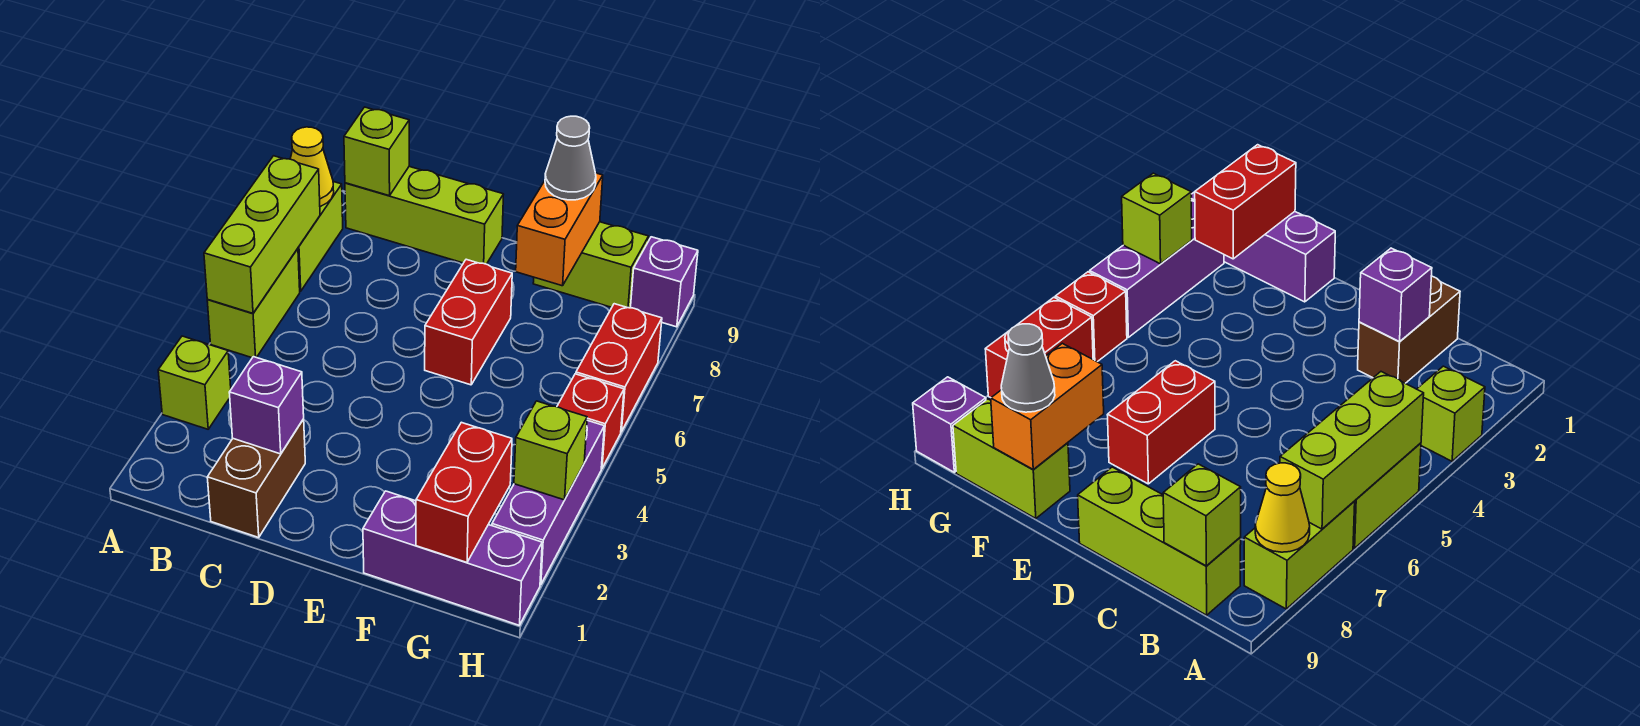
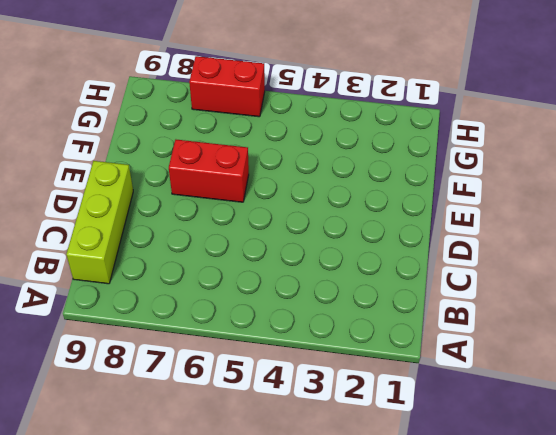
none -> lime 1x1 brick [158,336,231,429]
none -> lime 1x2 brick [207,249,300,358]
none -> lime 1x2 brick [298,182,343,291]

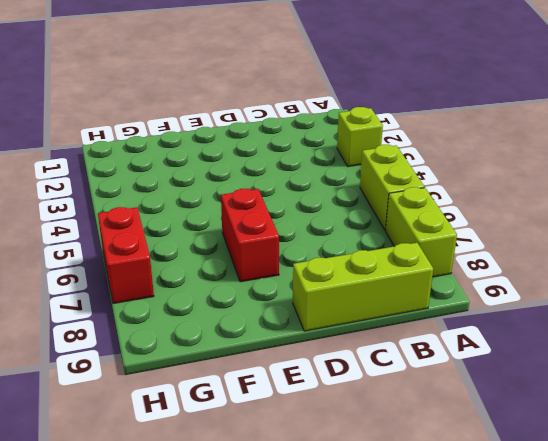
none -> brown 1x2 brick [207,419,305,538]
none -> purple 1x3 brick [363,491,542,625]
none -> lime 1x2 brick [533,222,649,308]

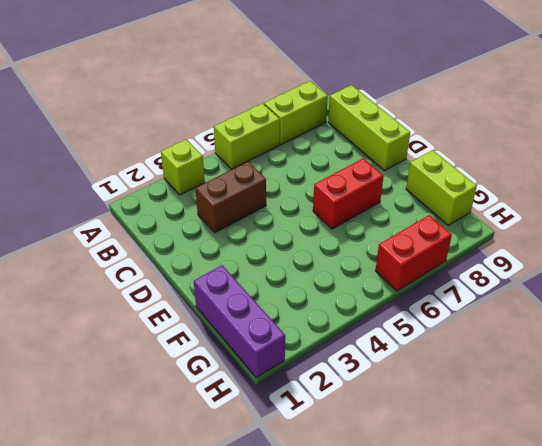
brown 1x2 brick [195,162,266,233] -> brown 1x2 brick moved to [207,419,305,538]
none -> purple 1x3 brick [492,420,604,585]
none -> red 1x1 brick [557,374,624,469]
none -> purple 1x1 brick [630,237,698,327]

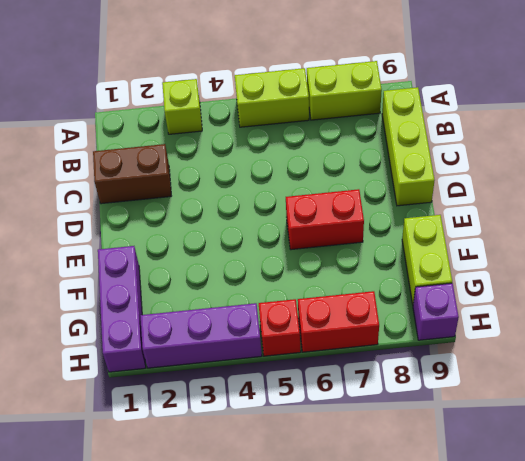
none -> lime 1x3 brick [204,156,320,313]
none -> yellow 1x1 cone [290,127,334,206]
none -> lime 1x1 brick [344,107,409,196]

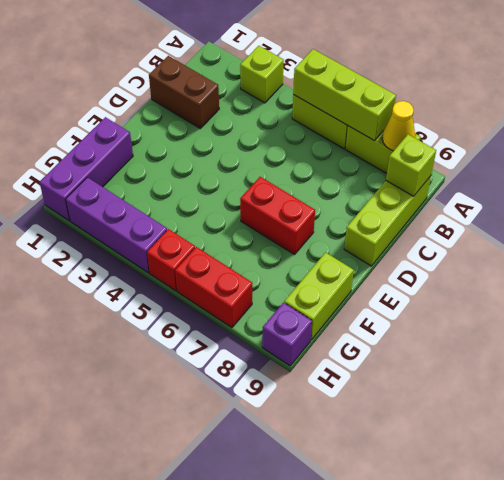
none -> purple 1x1 brick [229,357,304,454]
none -> orange 1x2 brick [516,173,603,286]
none -> red 1x2 brick [416,422,512,562]

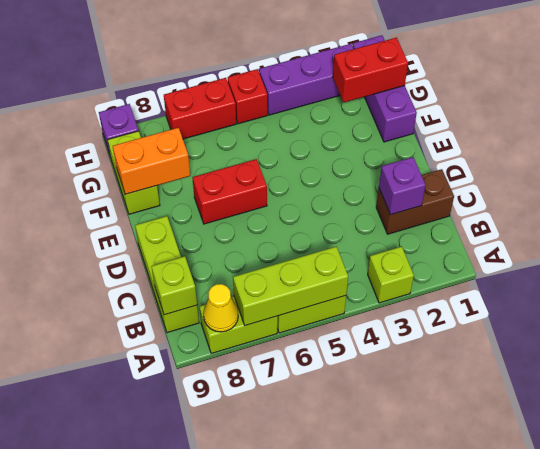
none -> lime 1x1 brick [514,401,587,500]
none -> grey 1x1 cone [545,116,596,200]

